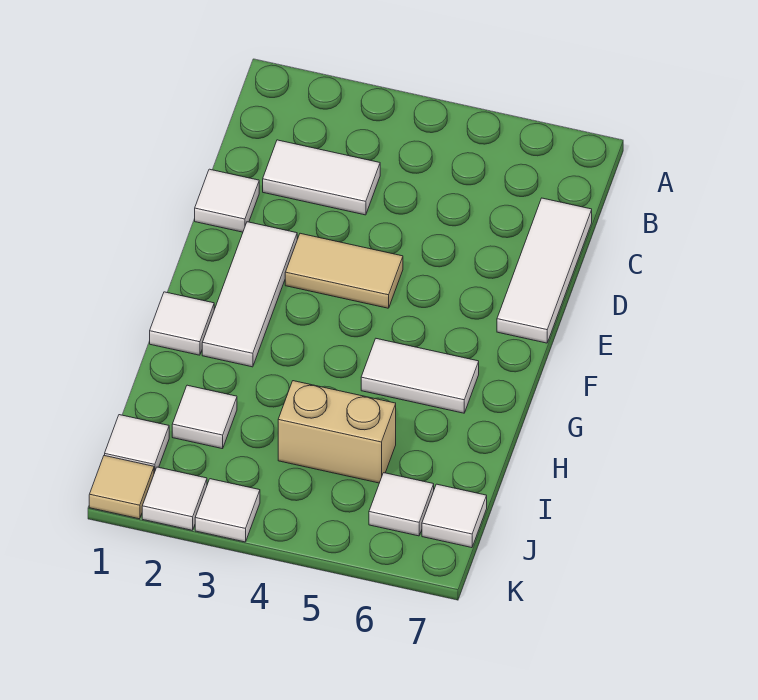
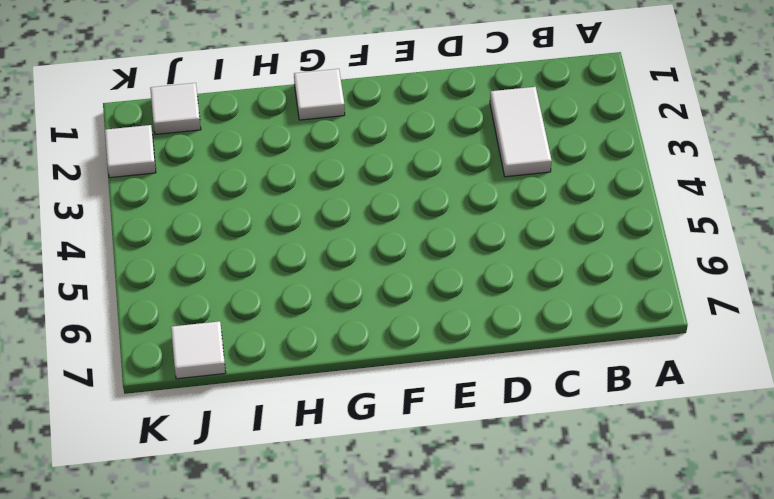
none -> white 1x3 tile [497,198,592,343]
none -> white 1x1 tile [195,169,259,232]
none -> white 1x3 tile [202,222,297,367]

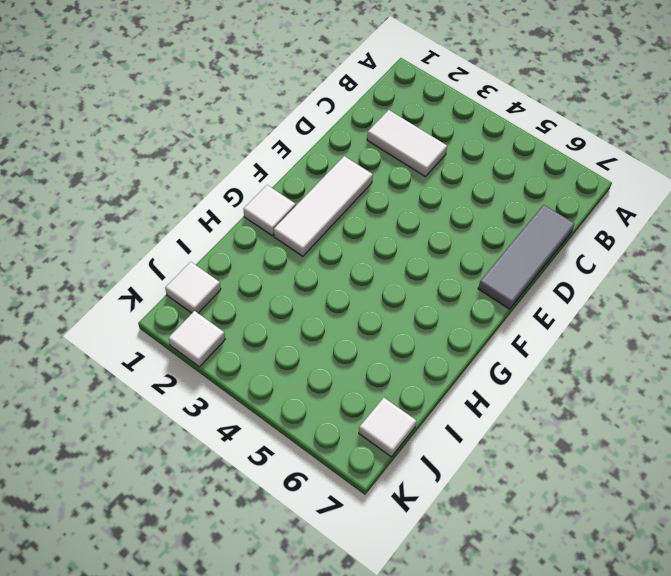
grey 1x3 tile [478,205,575,309] -> white 1x3 tile [497,198,592,343]
none -> white 1x1 tile [195,169,259,232]
none -> tan 1x2 tile [285,233,403,308]
none -> white 1x2 tile [361,339,479,413]

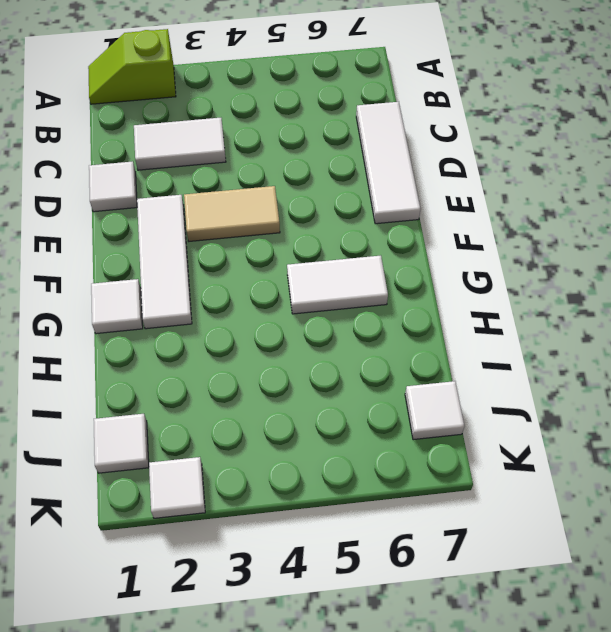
lime 1x2 slope [88,29,176,104] -> none
none -> white 1x1 tile [172,385,237,449]
none -> tan 1x2 brick [278,381,396,483]
none -> white 1x1 tile [369,473,434,536]

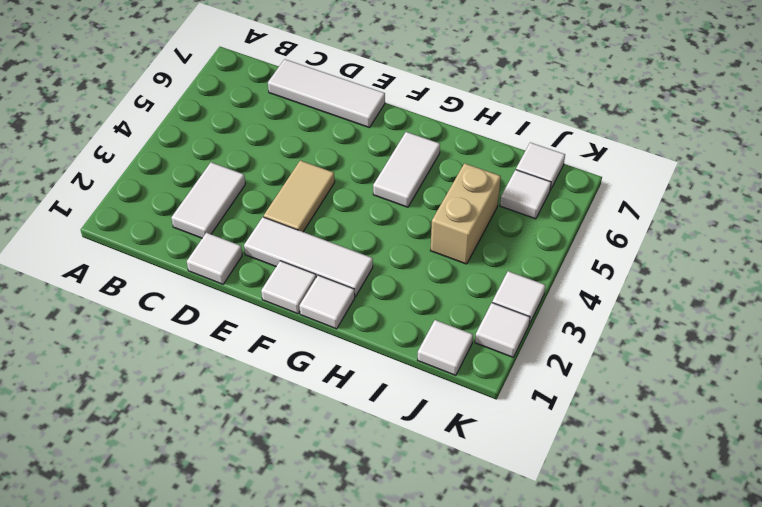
white 1x1 tile [261,261,316,314] -> white 1x1 tile moved to [172,385,237,449]
none -> tan 1x1 tile [89,455,154,519]

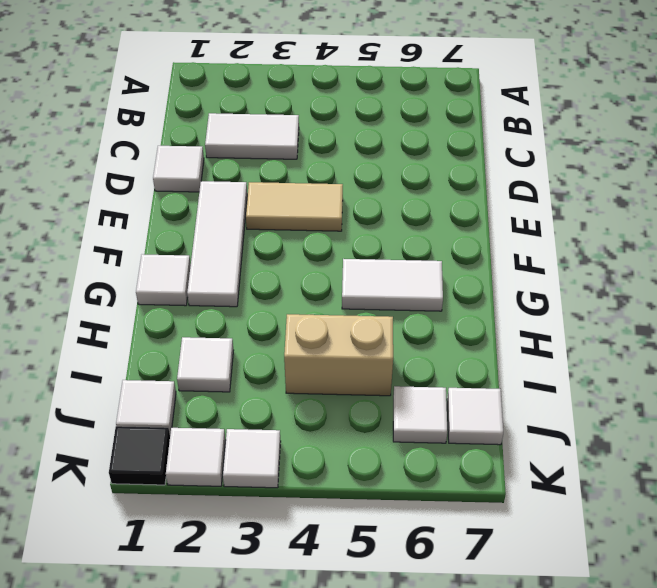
black 1x1 tile [109,426,170,485] -> tan 1x1 tile [89,455,154,519]
none -> white 1x3 tile [497,198,592,343]

